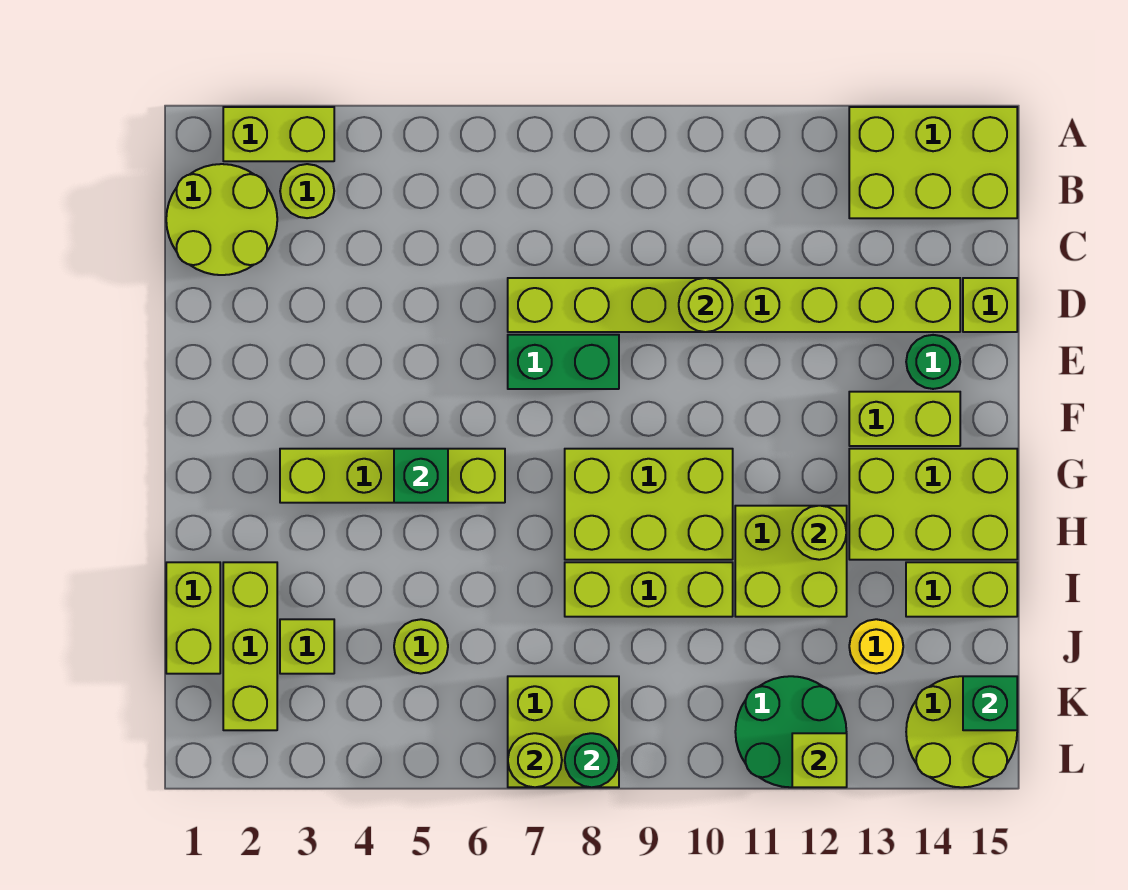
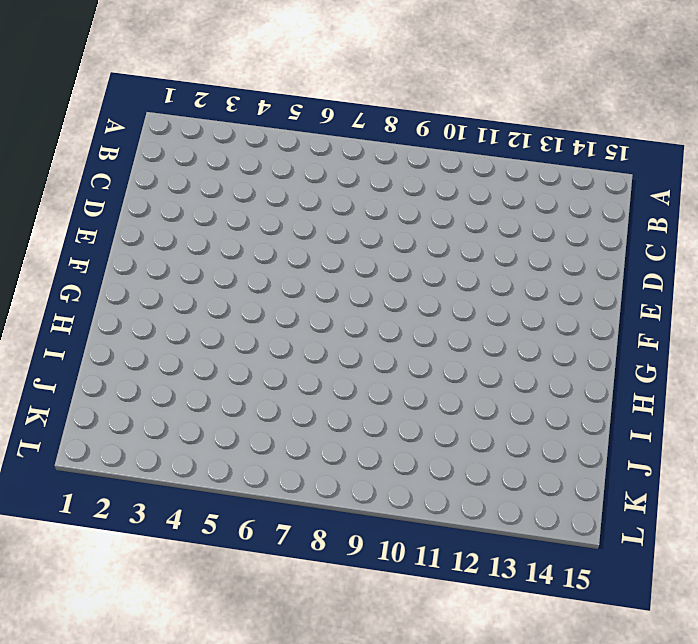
none -> lime 1x2 brick [223,107,334,161]
none -> lime 2x3 brick [849,107,1017,218]
none -> lime 2x2 round brick [166,164,277,275]
none -> lime 1x1 round brick [280,164,334,218]

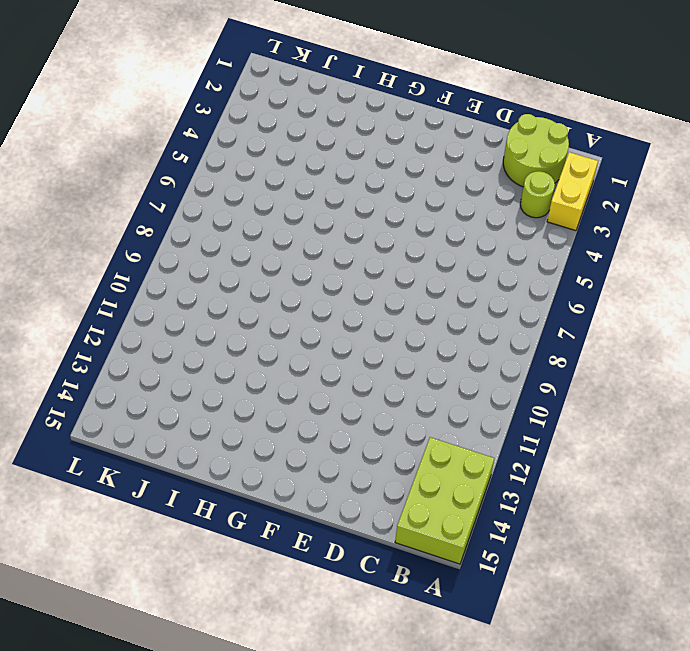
yellow 1x2 brick [547,152,598,231] -> lime 1x2 brick [223,107,334,161]
none -> lime 1x8 brick [508,278,960,332]
none -> lime 1x1 brick [963,278,1017,332]
none -> green 1x2 brick [508,335,619,389]
none -> green 1x1 round brick [906,335,960,389]

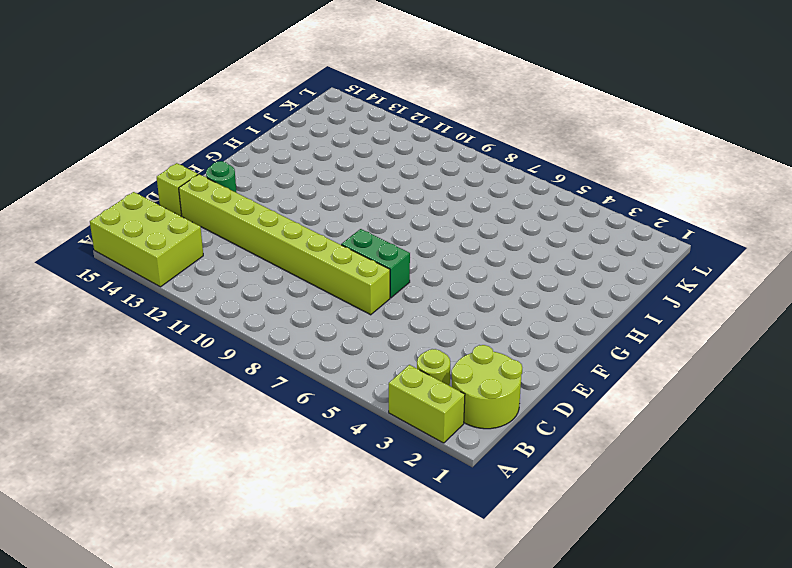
none -> lime 1x2 brick [849,392,960,446]
none -> lime 1x4 brick [280,449,505,503]
none -> lime 2x3 brick [565,449,733,560]
none -> lime 2x3 brick [849,449,1017,560]

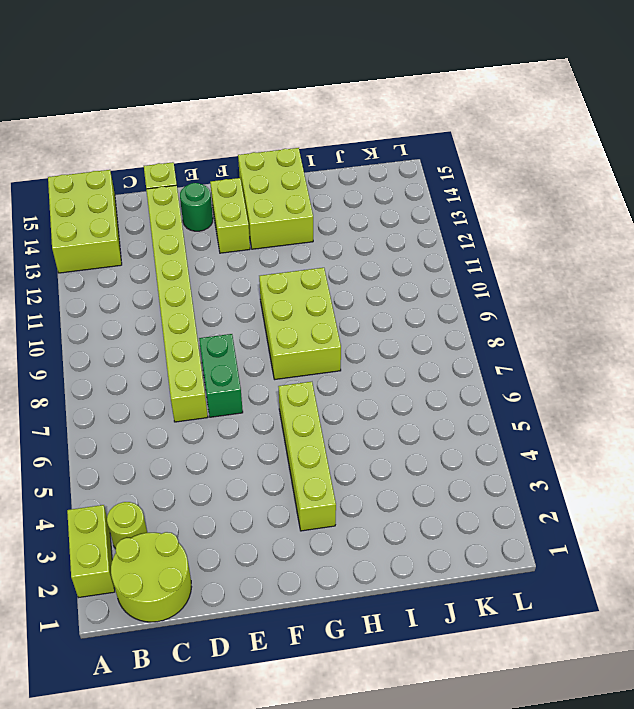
none -> lime 2x2 brick [735,506,847,617]
none -> lime 1x2 brick [166,562,220,674]
none -> lime 1x3 brick [223,562,277,730]
none -> lime 1x3 brick [565,562,733,617]

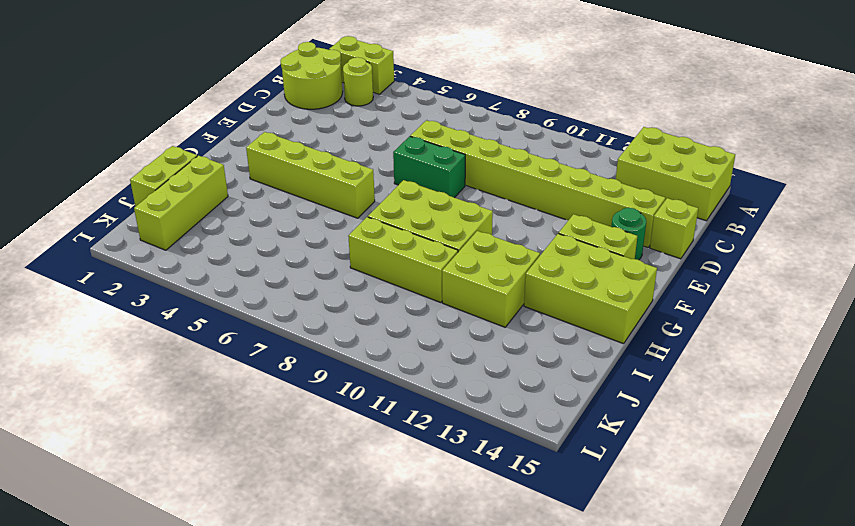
none -> lime 1x2 brick [906,562,1017,617]
none -> lime 1x1 brick [280,619,334,674]
none -> lime 1x1 round brick [394,619,448,673]
none -> yellow 1x1 round brick [849,619,903,674]

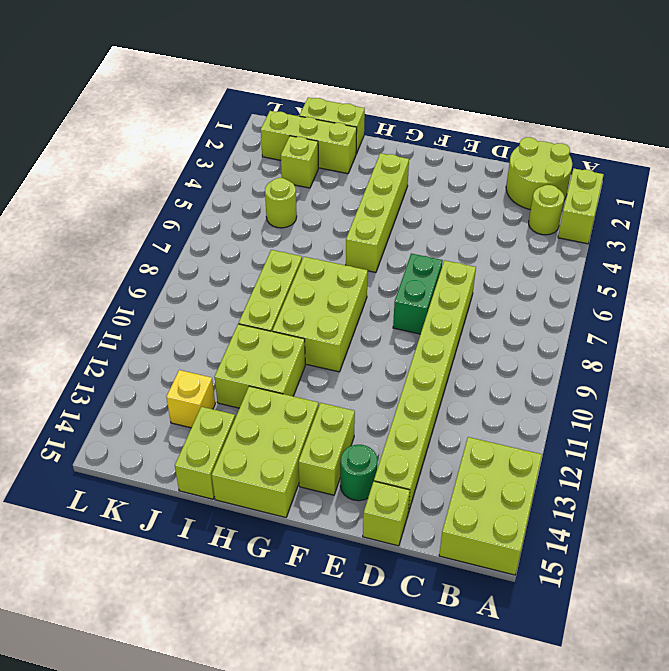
yellow 1x1 brick [166,370,215,428] -> yellow 1x1 round brick [849,619,903,674]
none -> lime 2x2 brick [508,676,619,787]
none -> green 2x2 round brick [735,676,846,787]
none -> lime 2x2 round brick [906,676,1017,787]
none -> lime 1x1 round brick [679,278,733,332]

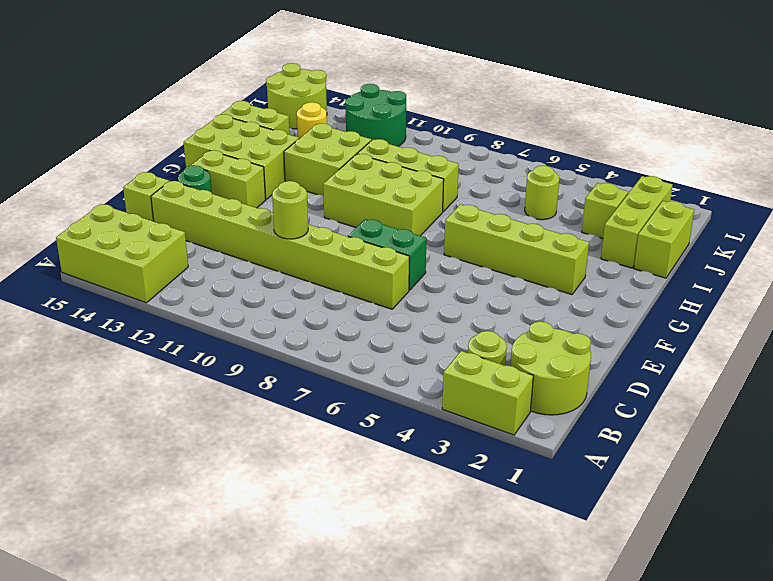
none -> lime 2x2 brick [508,676,619,787]
none -> green 1x1 brick [394,449,448,503]
none -> lime 1x1 round brick [792,506,846,560]
none -> green 1x1 brick [963,676,1017,730]

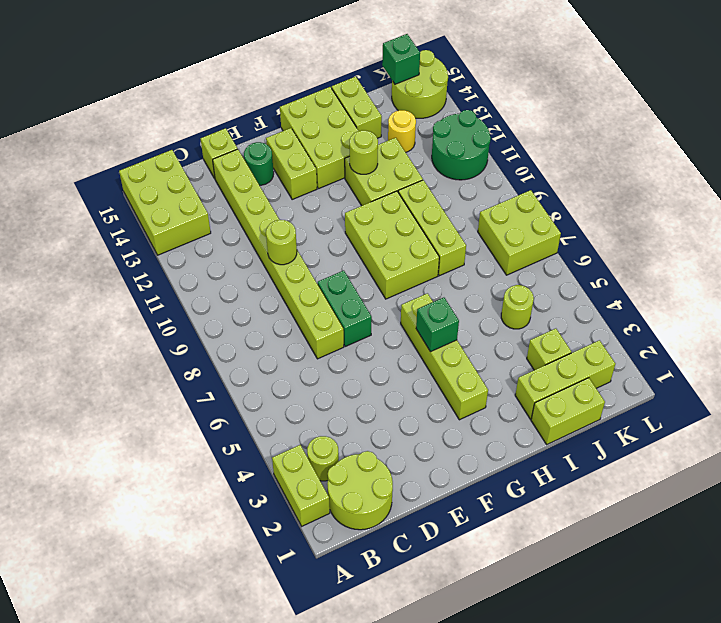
none -> lime 1x1 round brick [508,733,562,787]
none -> green 1x1 round brick [565,733,619,787]
none -> lime 1x1 brick [792,733,847,787]

